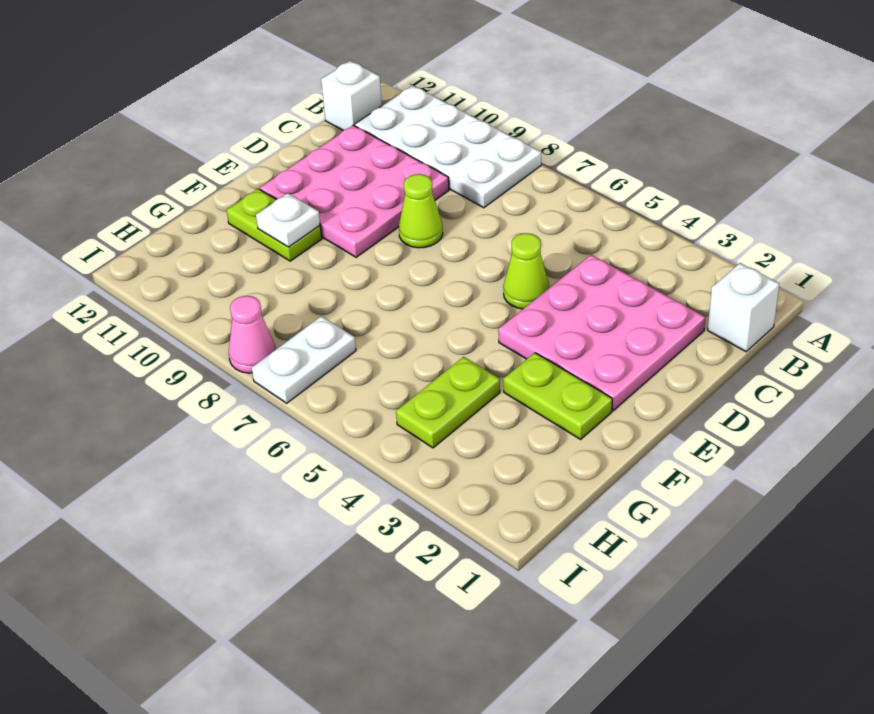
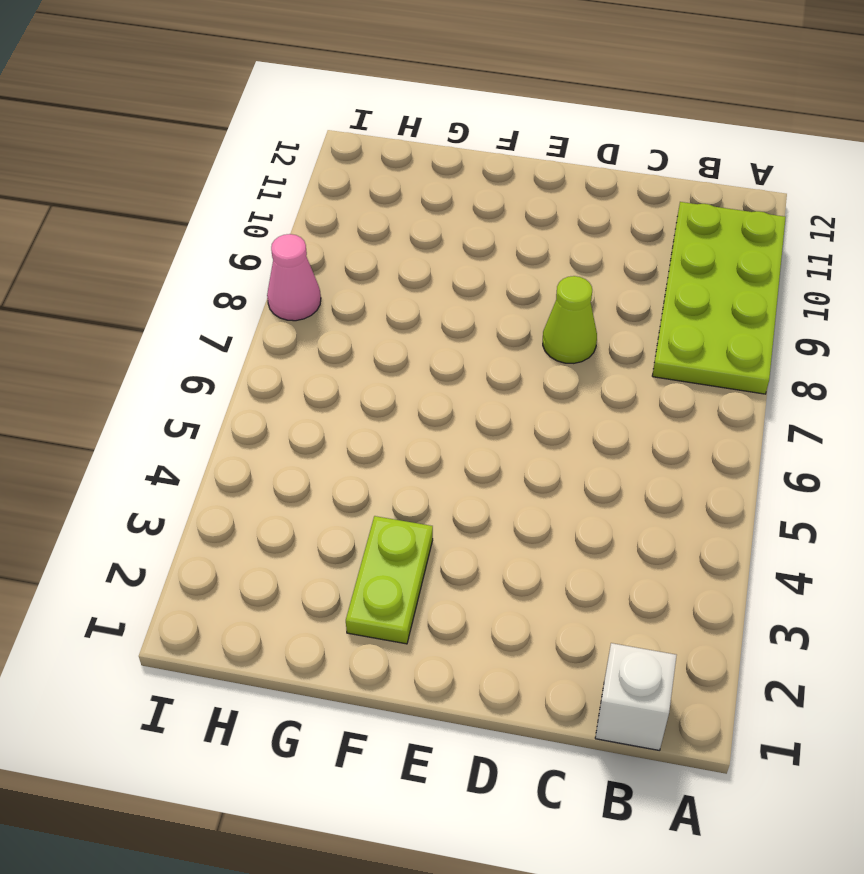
lime 2x4 plate [652,202,786,394] -> white 2x4 plate [355,85,541,208]
none -> white 1x1 brick [321,61,382,131]
none -> pink 3x3 plate [498,255,705,411]
none -> pink 3x3 plate [260,125,449,257]

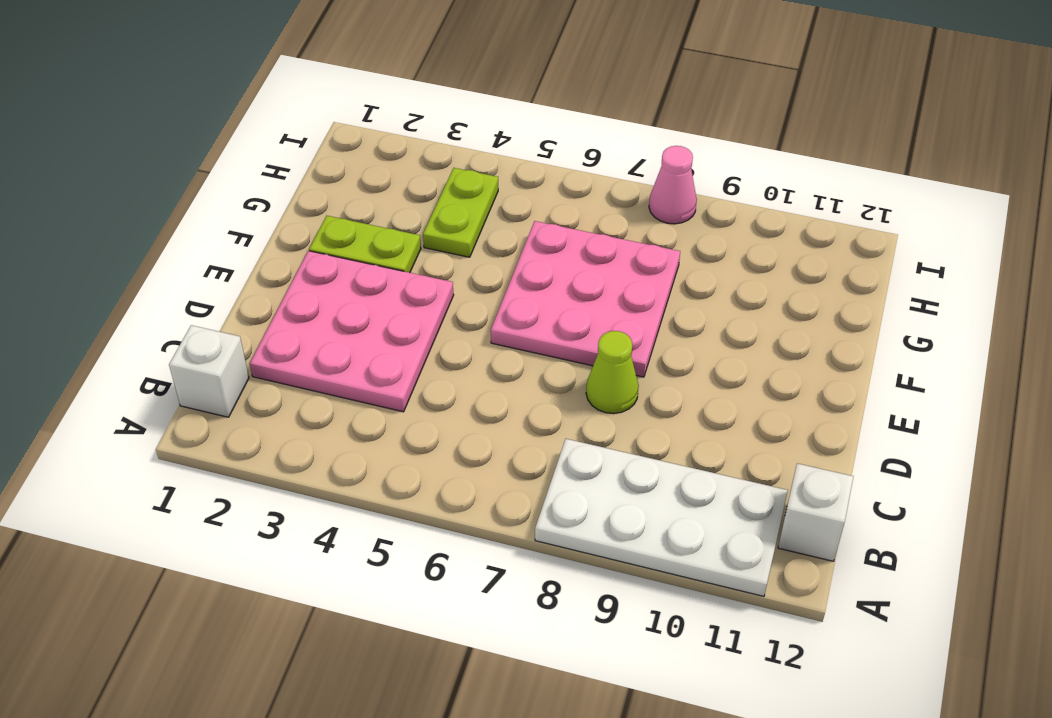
pink 3x3 plate [491,221,680,377] -> pink 3x3 plate moved to [260,125,449,257]
none -> lime 1x1 cone [503,233,549,309]
none -> lime 1x2 plate [227,189,322,261]
none -> white 1x2 plate [252,316,356,403]

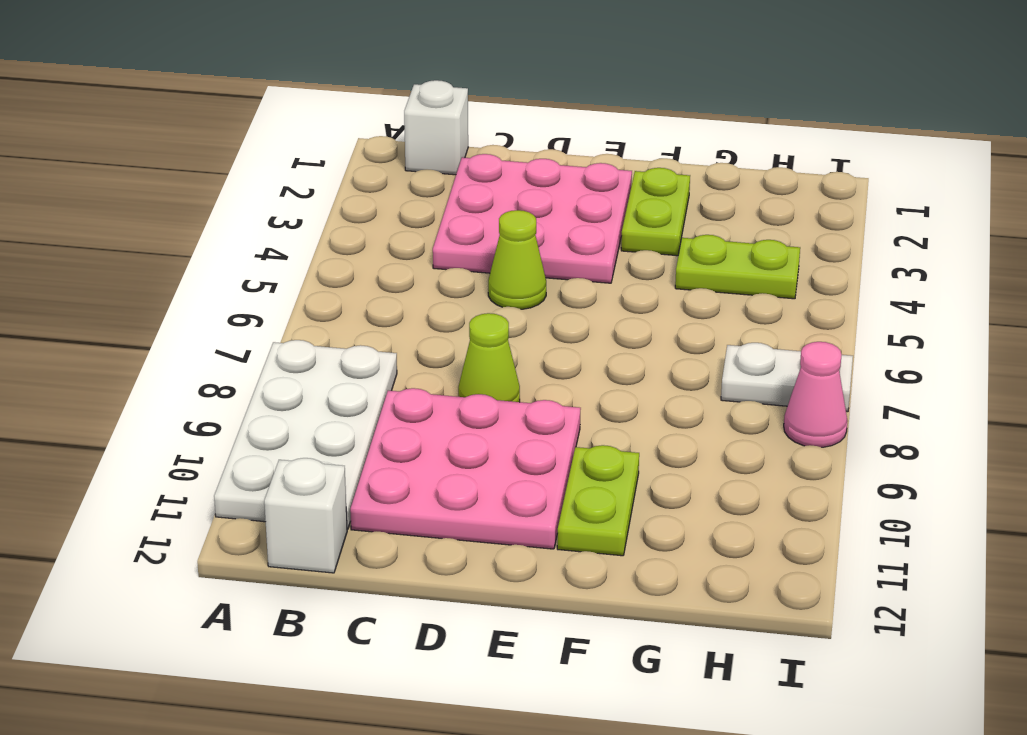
none -> white 1x1 plate [256,193,320,247]

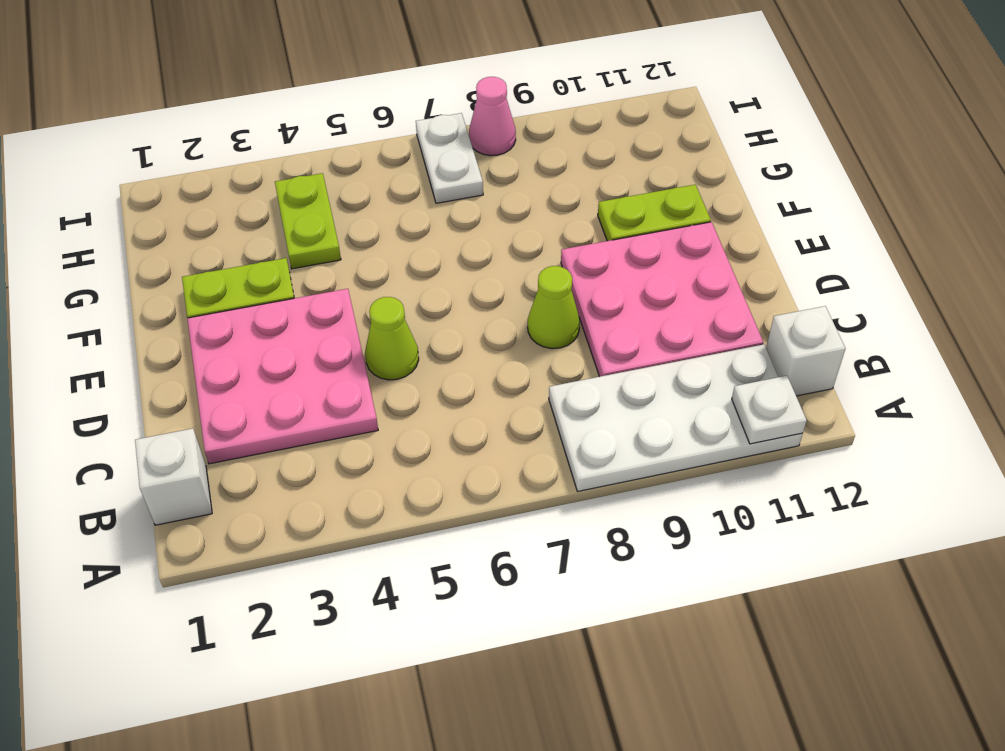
white 1x1 plate [732,376,807,444] -> white 1x1 plate moved to [256,193,320,247]

